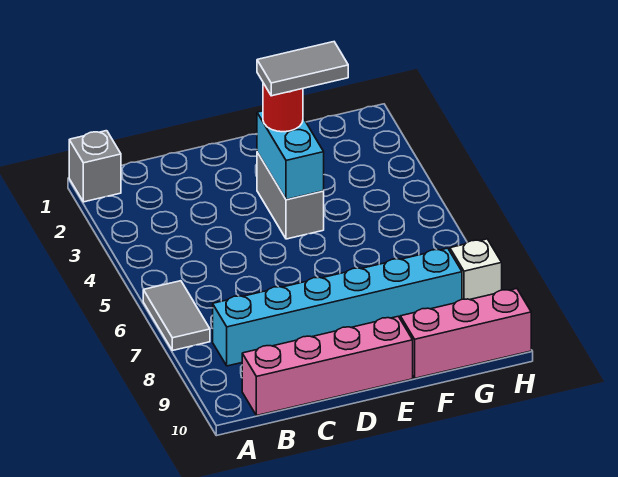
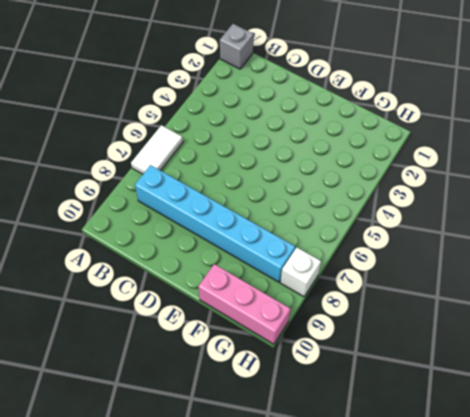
white 1x2 tile [131,125,183,174] -> grey 1x2 tile [143,281,210,351]
none -> pink 1x4 brick [242,316,413,416]
none -> grey 1x2 brick [257,152,324,239]

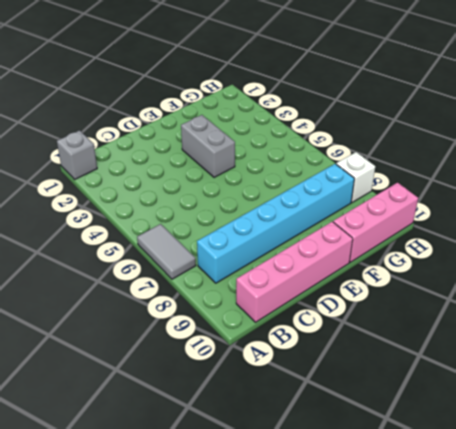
none -> cyan 1x2 brick [257,111,324,200]
none -> red 1x1 round brick [263,83,303,132]

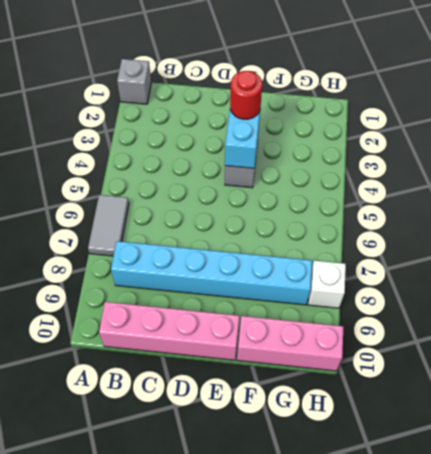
none -> grey 1x2 tile [257,42,348,96]

